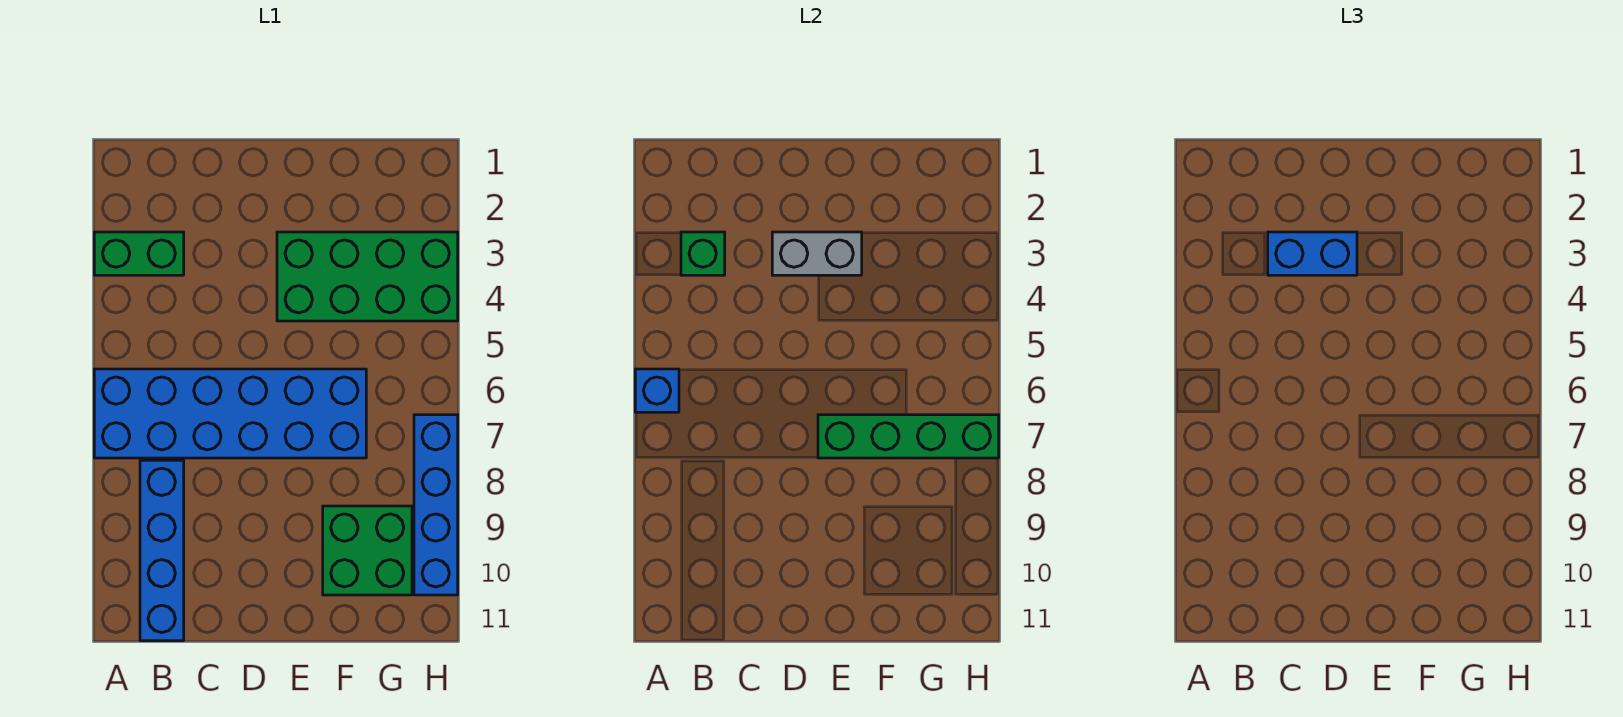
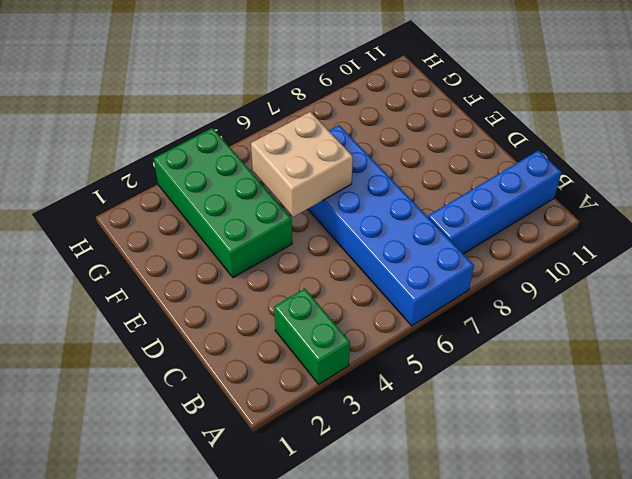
tan 2x2 brick [251,112,353,217] -> none
none -> green 2x2 brick [323,506,412,595]
none -> blue 1x4 brick [414,415,458,595]

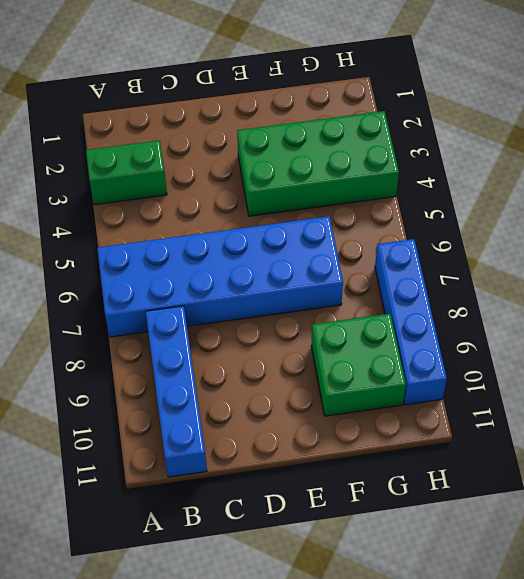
none -> blue 1x1 brick [635,369,679,412]
none -> green 1x1 brick [681,232,725,275]

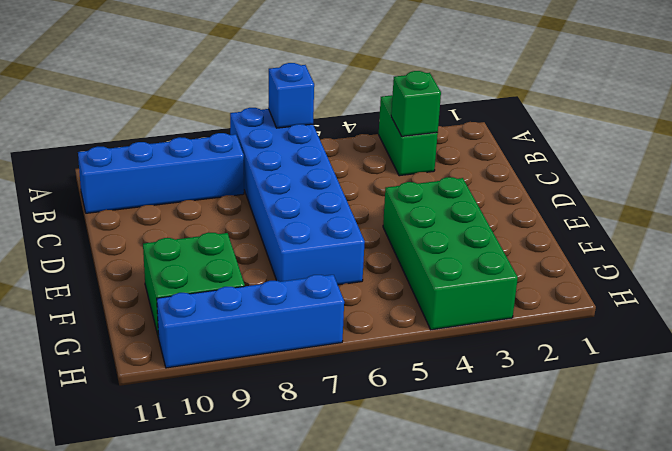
none -> grey 1x2 brick [772,232,862,275]
none -> green 1x4 brick [818,415,999,458]

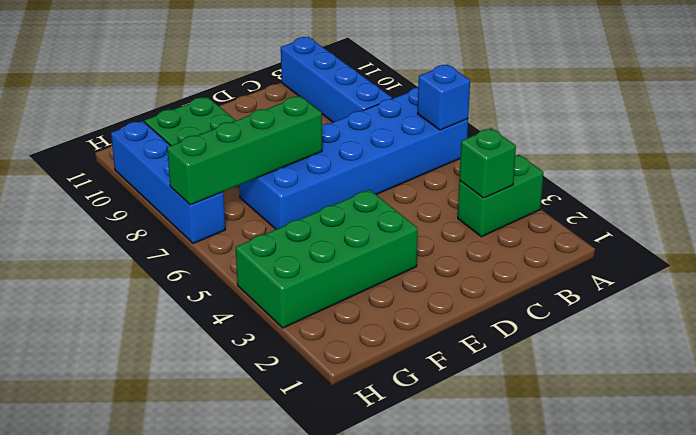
none -> grey 1x2 brick [772,232,862,275]
none -> blue 1x2 brick [1268,232,1357,275]

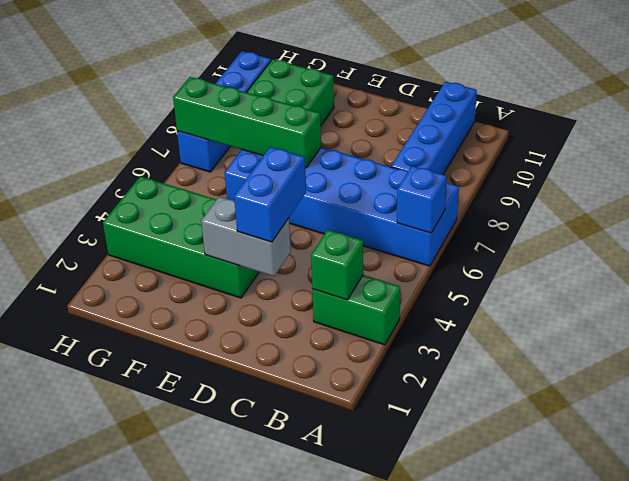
blue 1x2 brick [234,147,306,242] -> blue 1x2 brick turned to [1268,232,1357,275]

